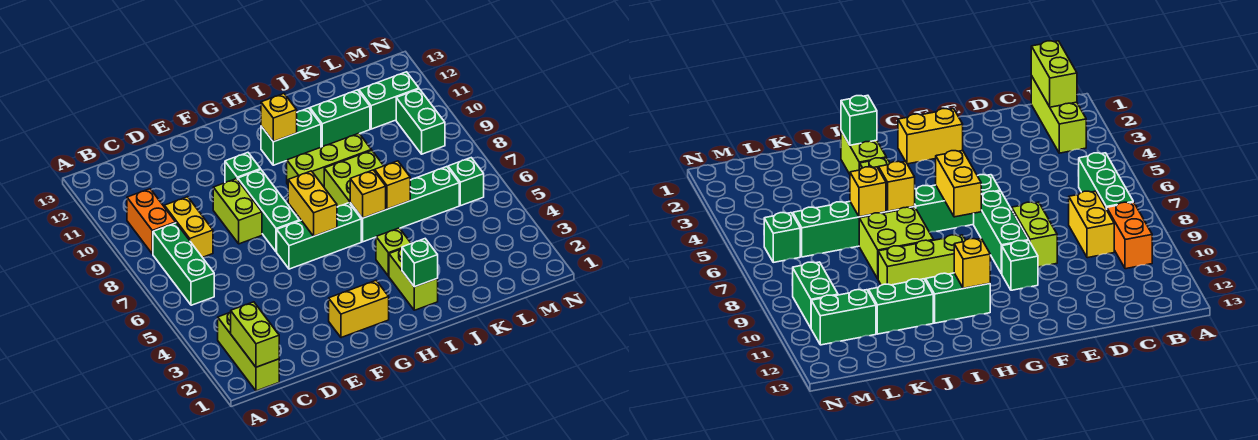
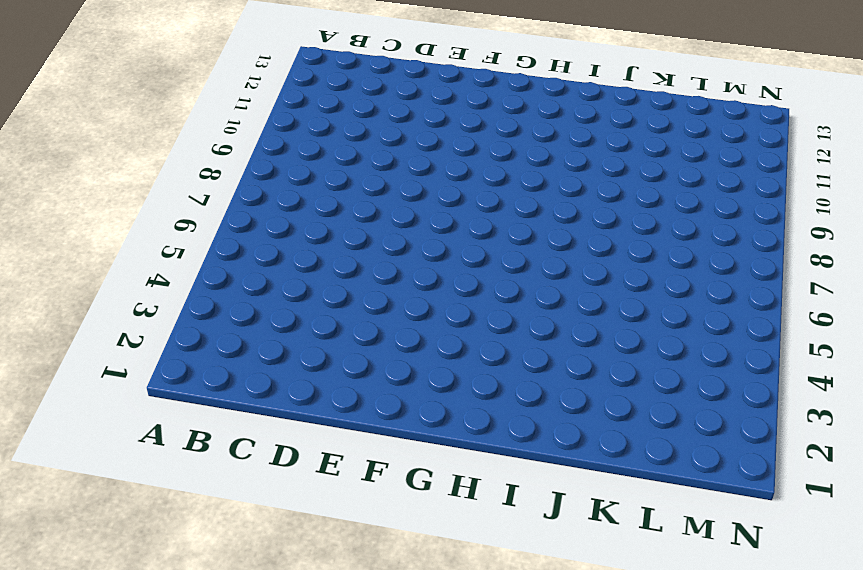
none -> lime 1x3 brick [218,312,279,391]
none -> green 1x3 brick [153,223,214,305]
none -> orange 1x2 brick [127,189,176,254]

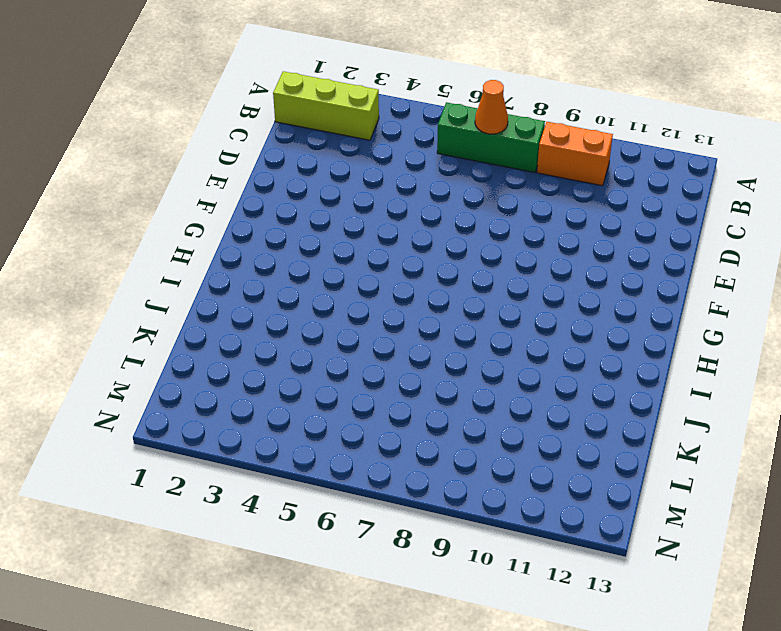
orange 1x1 cone [475,80,508,134] -> none
none -> yellow 1x2 brick [164,197,213,257]
none -> lime 1x2 brick [213,179,262,244]
none -> yellow 1x2 brick [329,281,389,338]

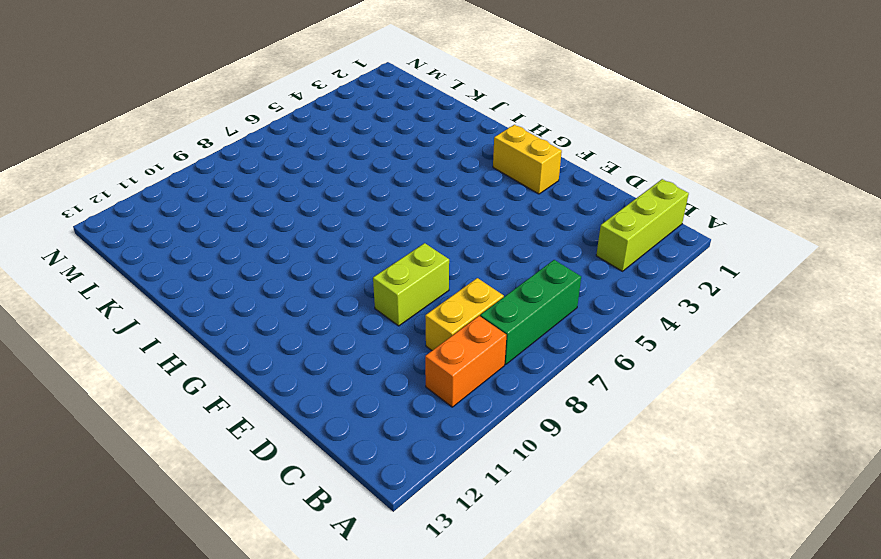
none -> green 1x3 brick [277,203,361,269]
none -> green 1x3 brick [238,170,299,252]
none -> green 1x1 brick [225,153,261,183]

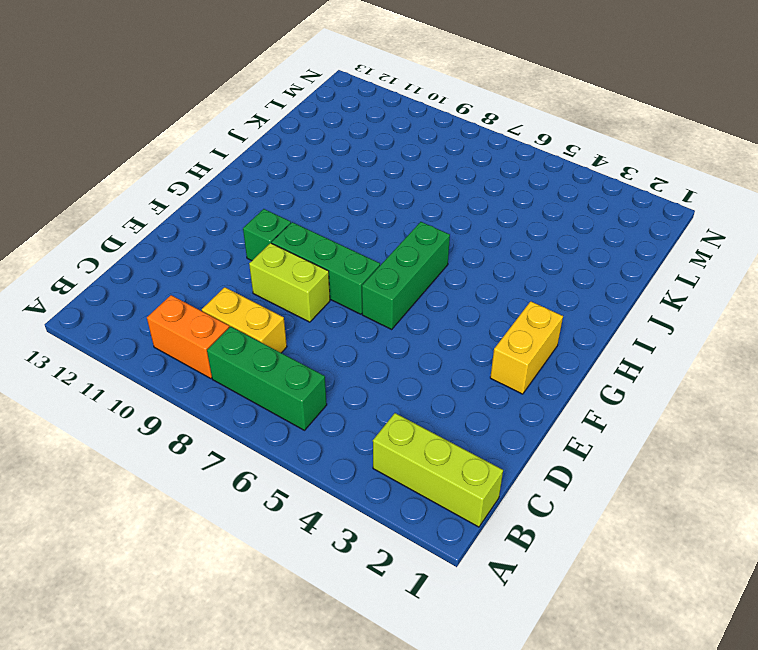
none -> lime 1x3 brick [287,133,371,187]
none -> green 1x2 brick [261,108,321,165]
none -> lime 1x2 brick [389,249,438,310]

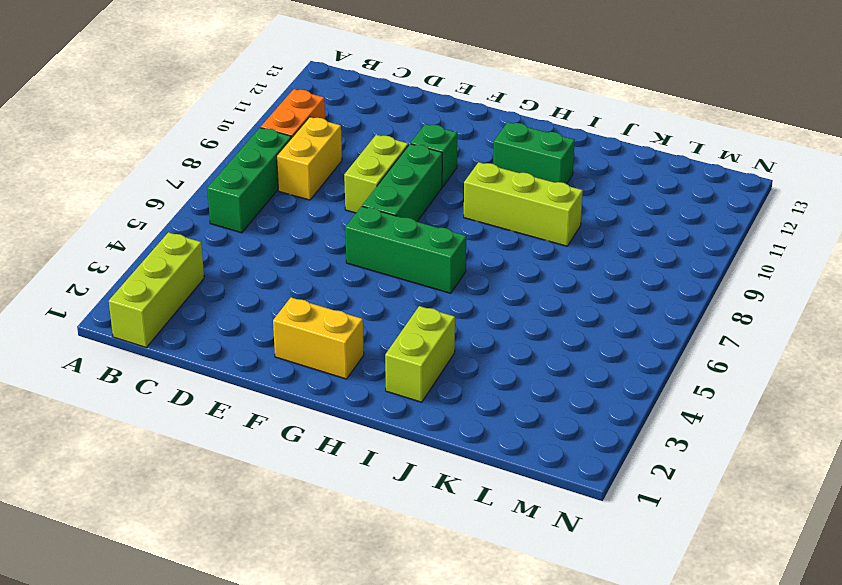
none -> lime 1x1 brick [376,228,411,276]
none -> green 1x4 brick [350,167,459,242]
none -> lime 2x2 brick [324,150,384,207]

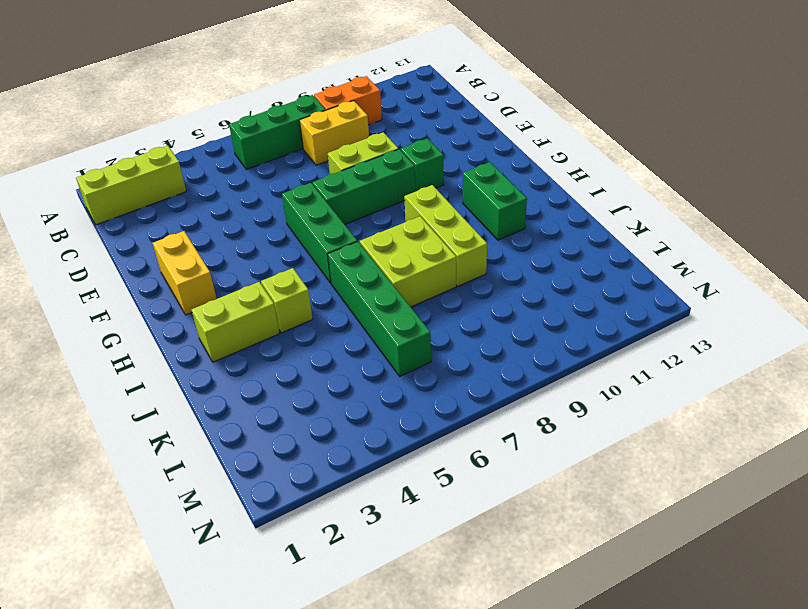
none -> green 1x2 brick [310,90,370,147]
none -> green 1x2 brick [359,72,419,129]
none -> green 1x1 brick [448,158,484,206]

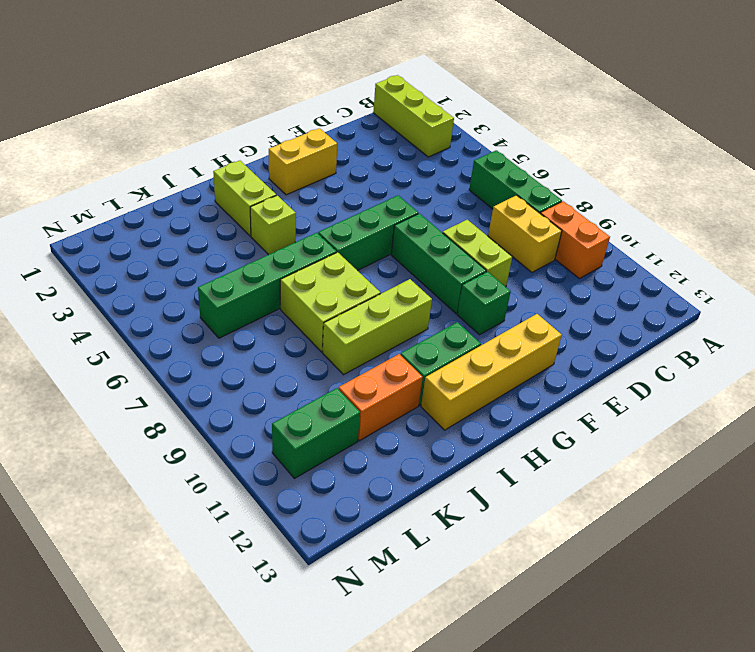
yellow 1x4 brick [421,314,562,430] -> none
orange 1x2 brick [338,354,423,441] -> green 1x2 brick [310,90,370,147]
none -> green 1x1 brick [448,158,484,206]
none -> green 1x2 brick [396,89,445,154]
none -> lime 1x2 brick [231,302,279,367]

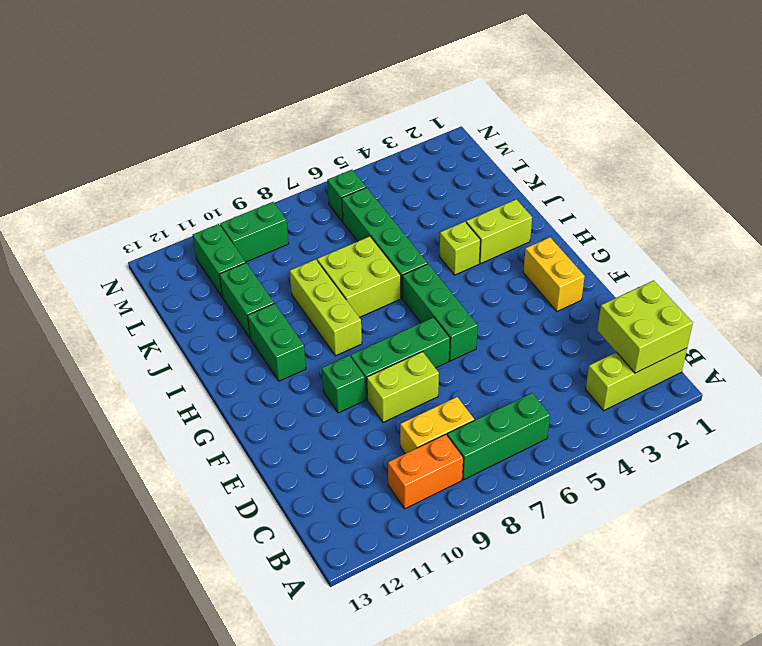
lime 2x2 brick [597,280,693,373] -> lime 1x2 brick [231,302,279,367]
none -> yellow 1x2 brick [288,171,337,236]
none -> yellow 1x1 brick [261,94,297,142]
none -> green 1x1 brick [402,239,438,287]

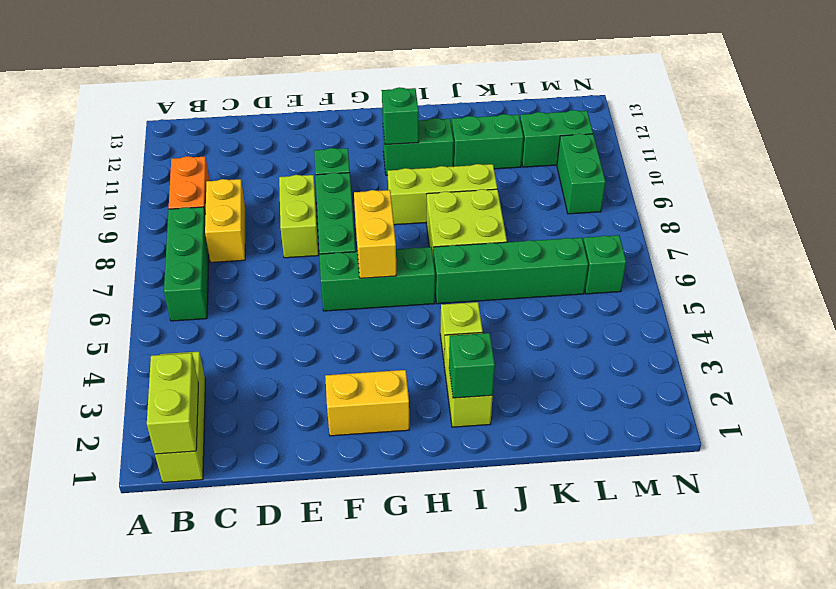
green 1x1 brick [382,87,419,145] -> yellow 1x1 brick [261,94,297,142]
none -> yellow 1x1 brick [350,170,386,218]
none -> yellow 1x1 brick [375,161,410,209]

